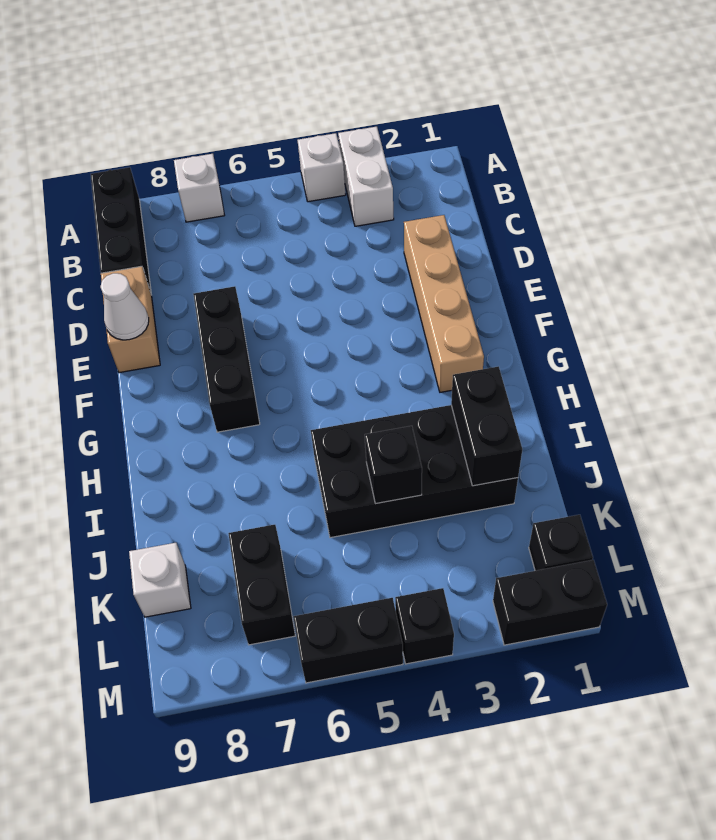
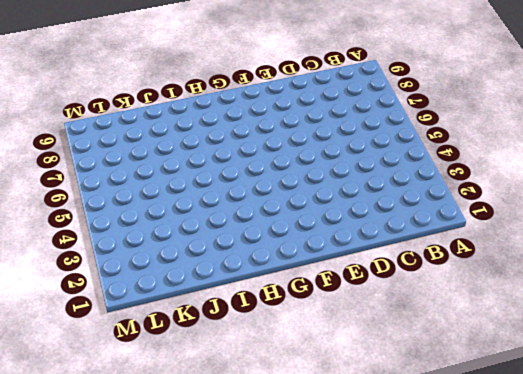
none -> white 1x2 brick [338,127,394,226]
none -> white 1x1 brick [298,133,346,202]
none -> white 1x1 brick [174,154,225,222]

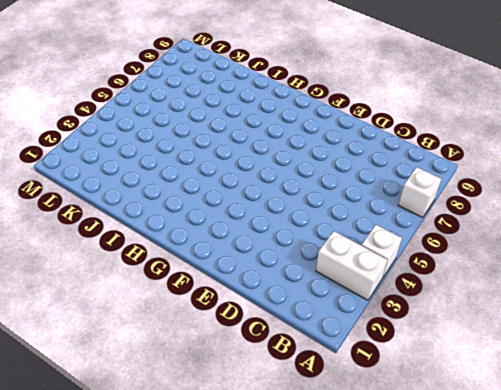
none -> black 1x3 brick [91,167,151,292]
none -> tan 1x4 brick [404,215,484,392]
none -> tan 1x2 brick [101,266,160,373]

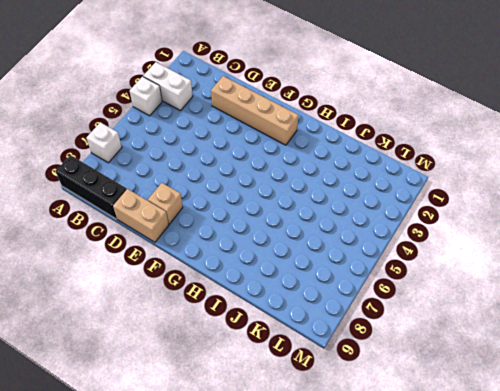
tan 1x1 brick [148,183,183,224] -> none
none -> black 1x3 brick [193,286,260,432]
none -> black 2x4 brick [311,405,518,538]
none -> black 1x2 brick [228,525,295,645]

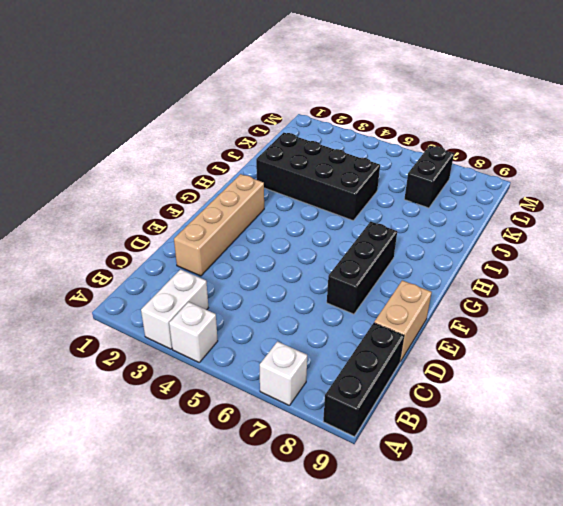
none -> white 1x1 brick [129,543,191,617]
none -> black 1x1 brick [529,515,593,571]
none -> black 1x2 brick [493,560,607,645]

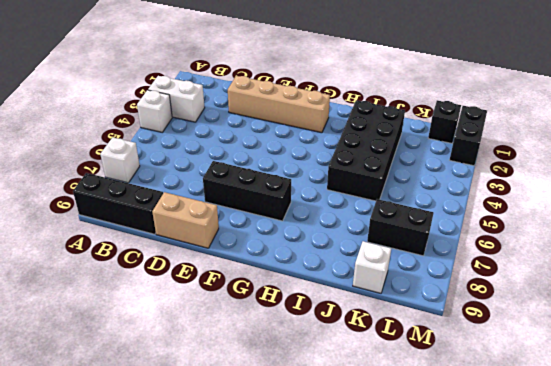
none -> black 1x1 brick [395,588,454,664]
none -> black 1x2 brick [293,598,403,683]
none -> white 1x1 cone [100,273,149,340]

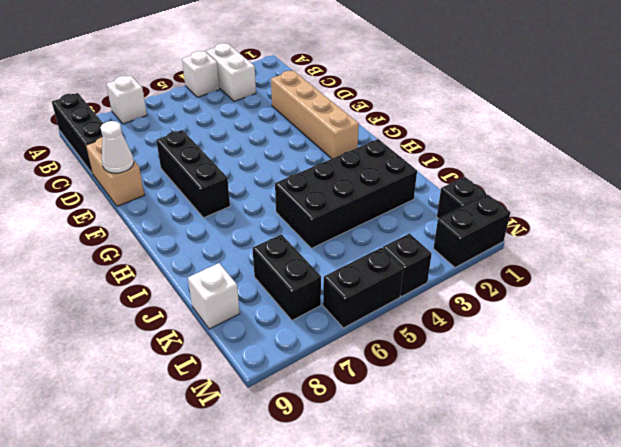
none -> black 1x2 brick [451,366,522,486]
none -> black 1x1 brick [365,426,422,504]

